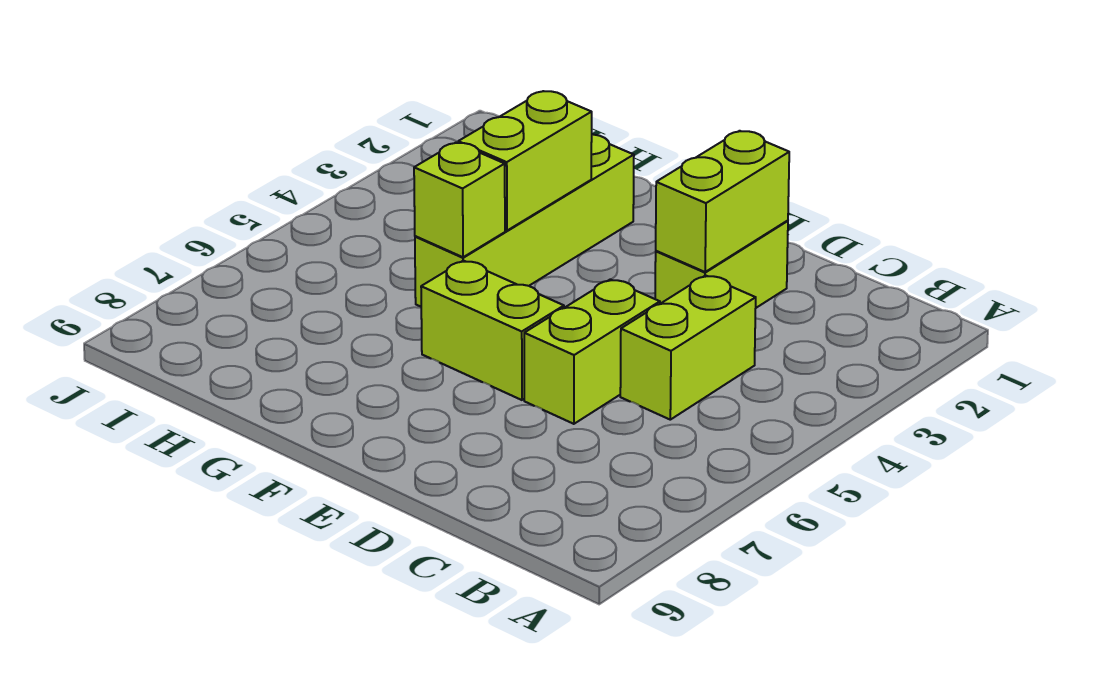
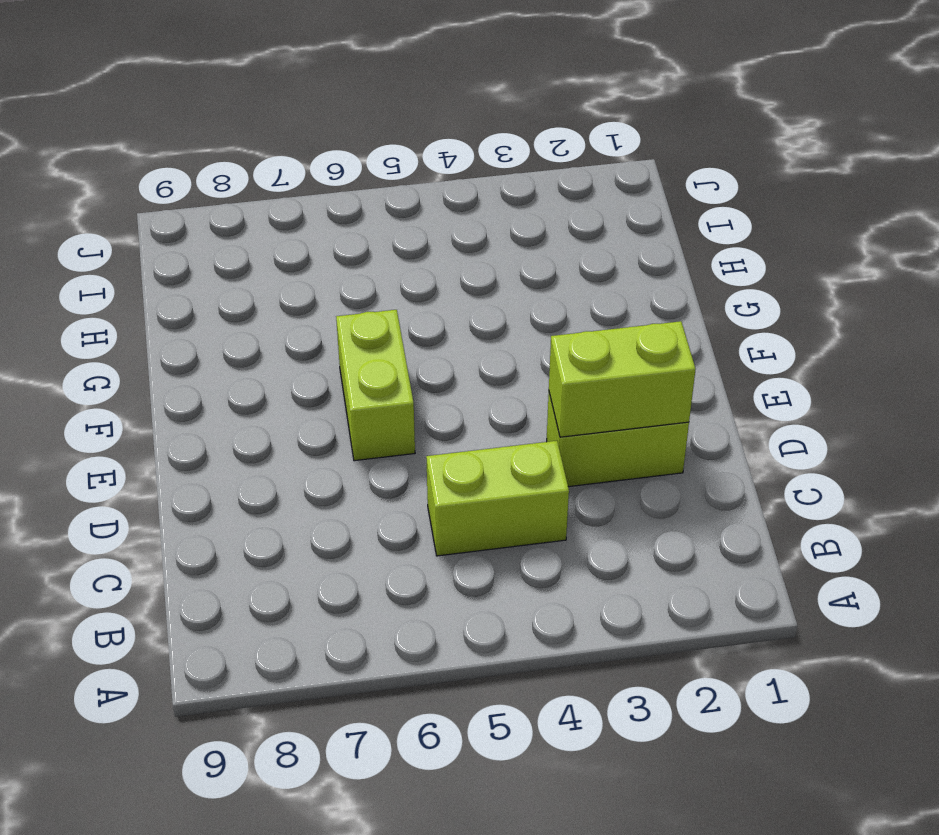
none -> lime 1x2 brick [524,279,660,424]
none -> lime 1x4 brick [415,134,634,307]

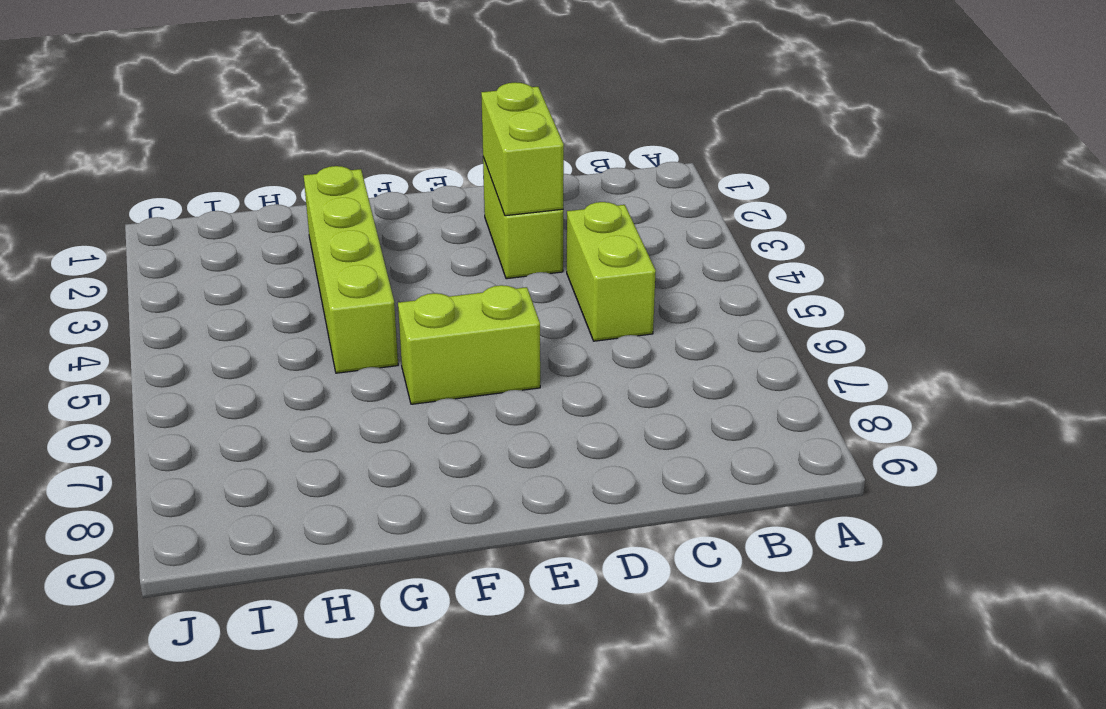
none -> lime 1x2 brick [524,279,660,424]
none -> lime 1x2 brick [458,91,592,231]

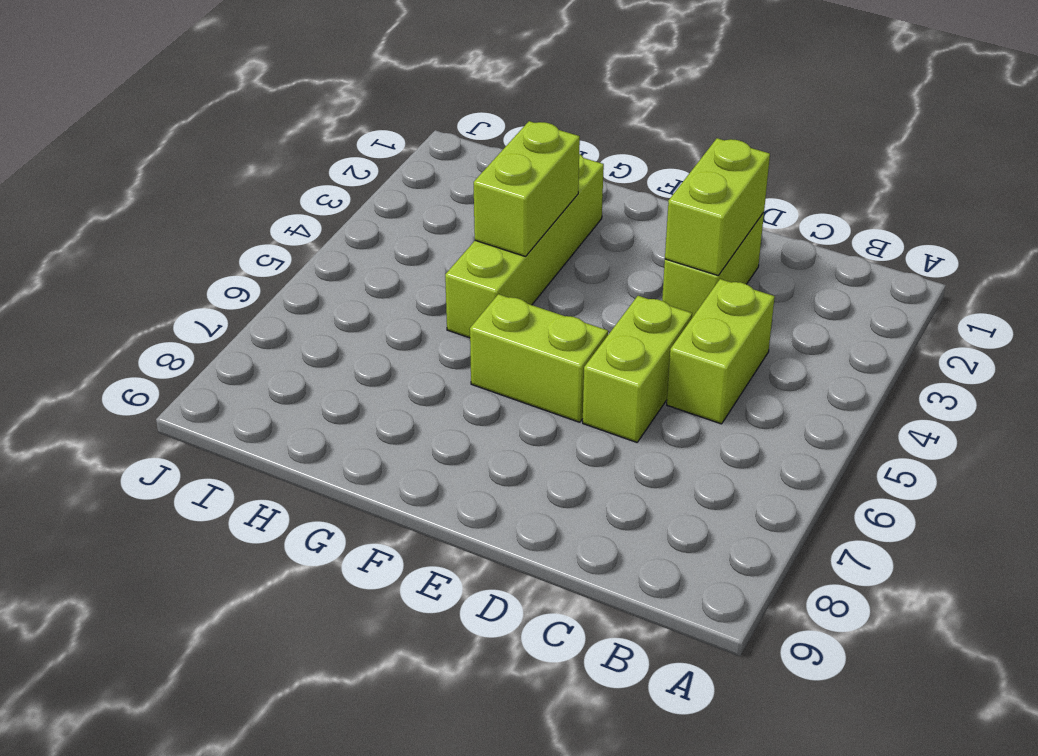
none -> lime 1x1 brick [414,143,505,257]

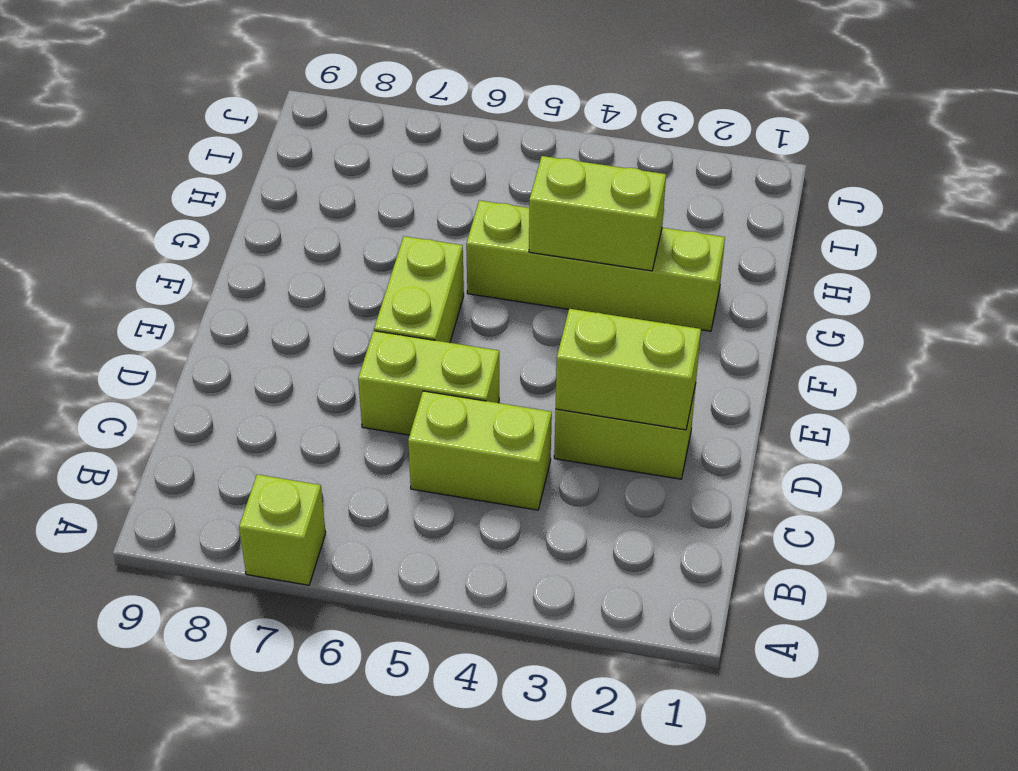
lime 1x1 brick [239,474,326,585] -> lime 1x1 brick moved to [414,143,505,257]

